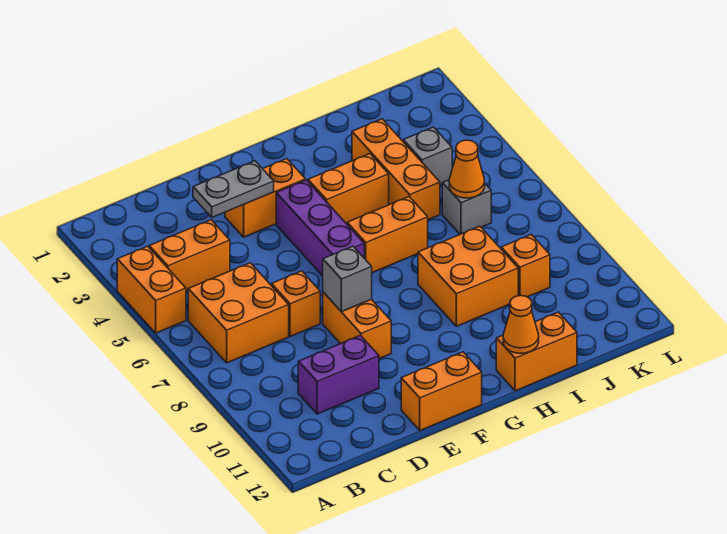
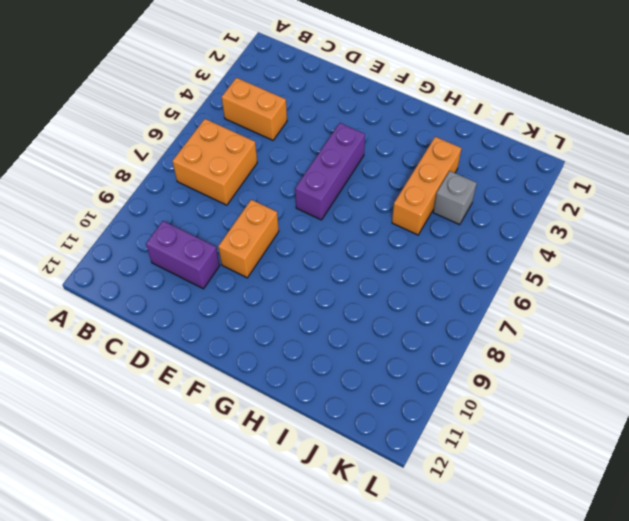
none -> orange 1x2 brick [117,246,186,333]
none -> orange 1x1 brick [271,271,320,336]
none -> orange 1x2 brick [225,159,306,237]

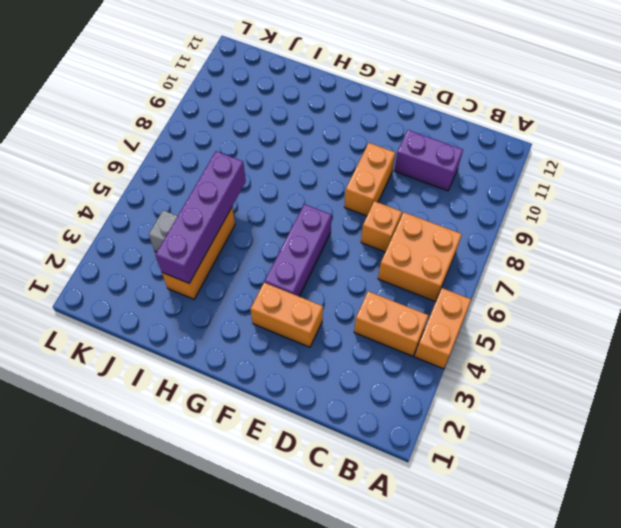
purple 1x4 brick [156,151,246,283] -> none
none -> orange 1x2 brick [401,352,482,430]
none -> orange 1x2 brick [308,154,389,224]
none -> orange 1x2 brick [347,197,428,273]

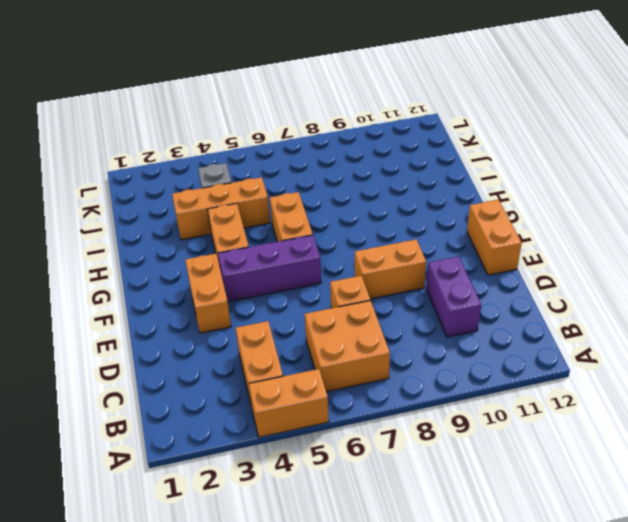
none -> orange 2x2 brick [418,226,518,326]
none -> orange 1x2 brick [496,312,577,391]
none -> grey 1x1 brick [442,180,491,234]

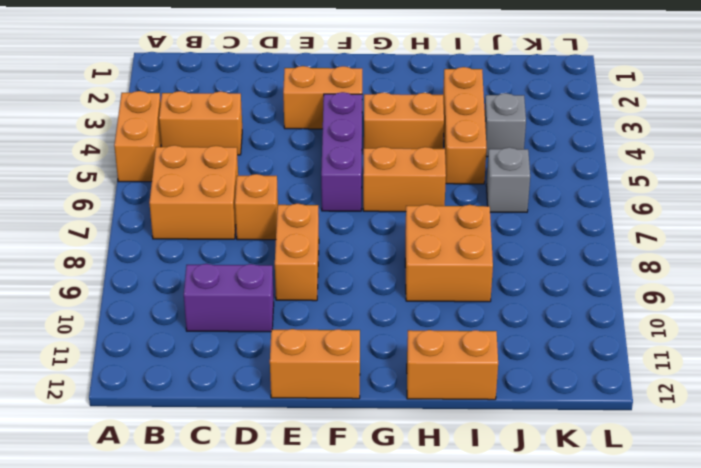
none -> orange 1x1 brick [501,234,550,297]
none -> grey 1x2 plate [193,161,274,217]
none -> grey 1x1 brick [323,246,372,312]

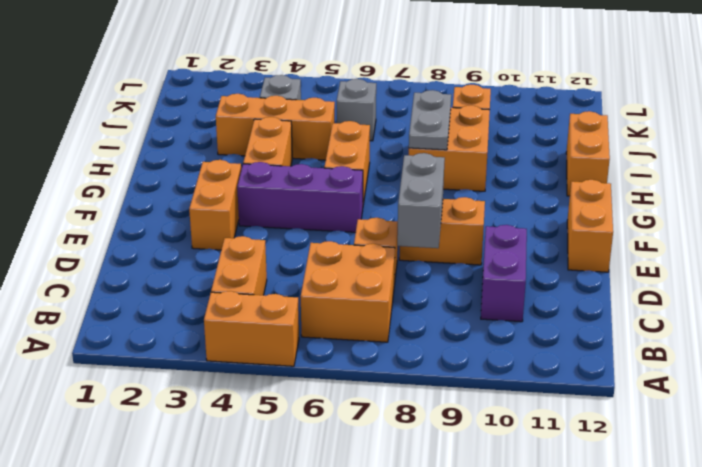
grey 1x2 brick [397,153,445,248] -> grey 1x1 brick [323,246,372,312]
grey 1x2 plate [409,90,451,150] -> grey 1x2 plate moved to [193,161,274,217]
none -> orange 1x1 cone [503,295,539,353]
none -> orange 1x1 cone [449,140,485,198]

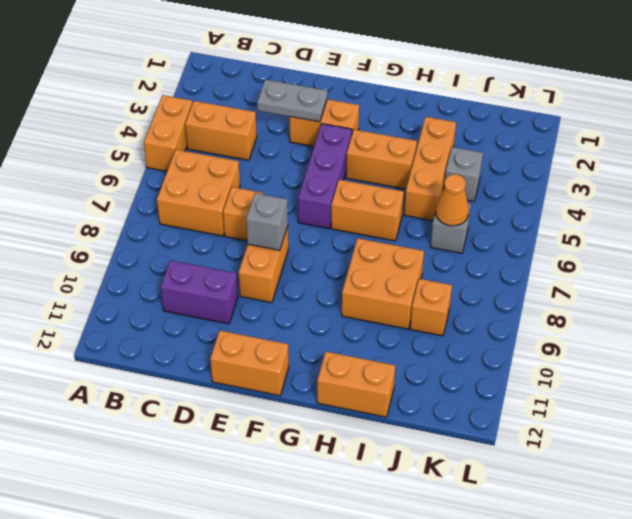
none -> orange 1x1 cone [503,295,539,353]

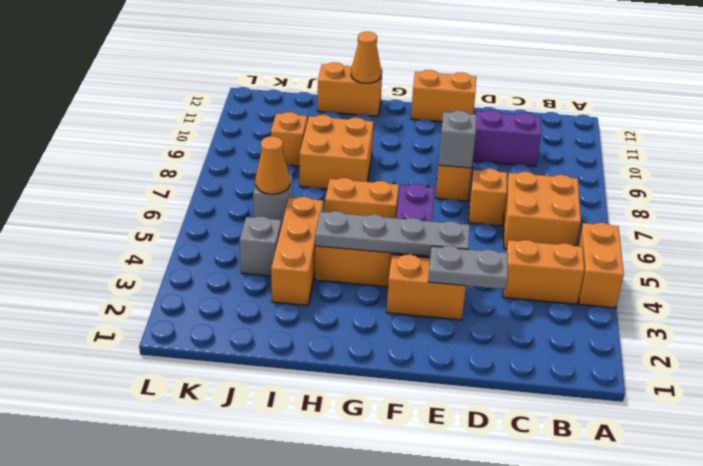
grey 1x4 plate [315,211,470,257] -> none

